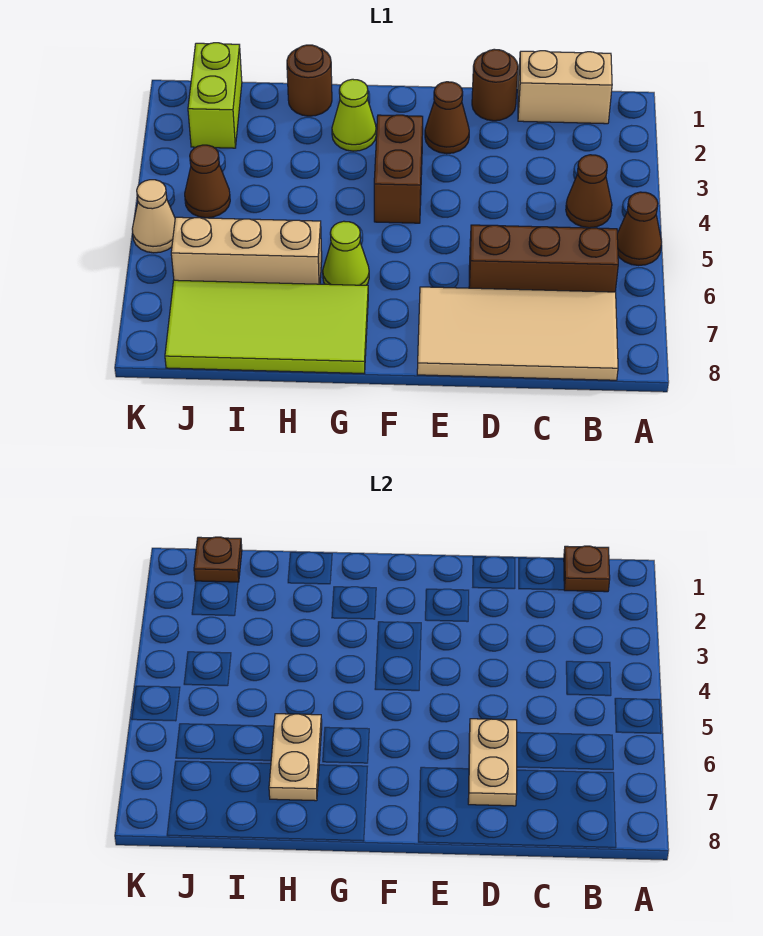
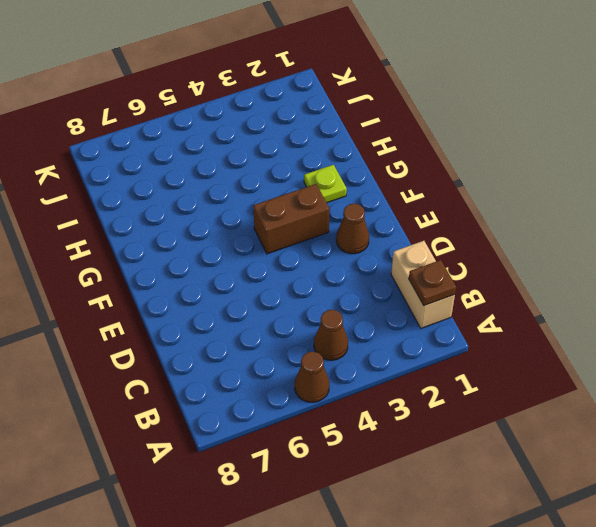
lime 1x1 plate [304,165,347,203] -> lime 1x1 cone [332,79,376,151]
none -> brown 1x3 brick [469,225,618,292]
none -> tan 2x4 tile [417,287,618,380]
none -> brown 1x1 round brick [472,49,518,121]

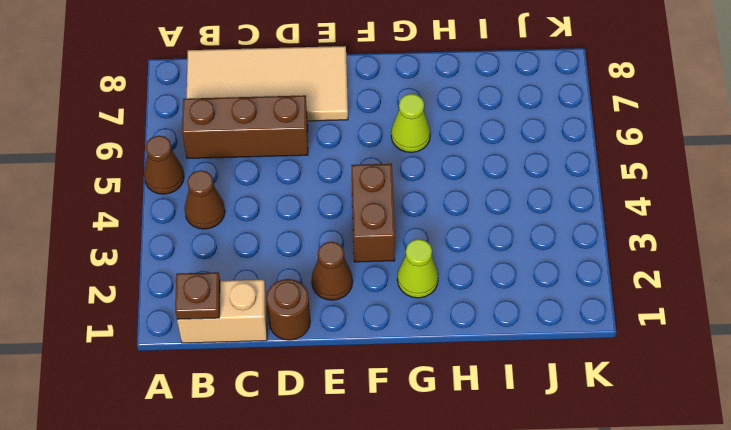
none -> lime 2x4 tile [165,280,368,373]
none -> brown 1x1 round brick [287,45,332,116]
none -> tan 1x3 brick [171,217,322,284]

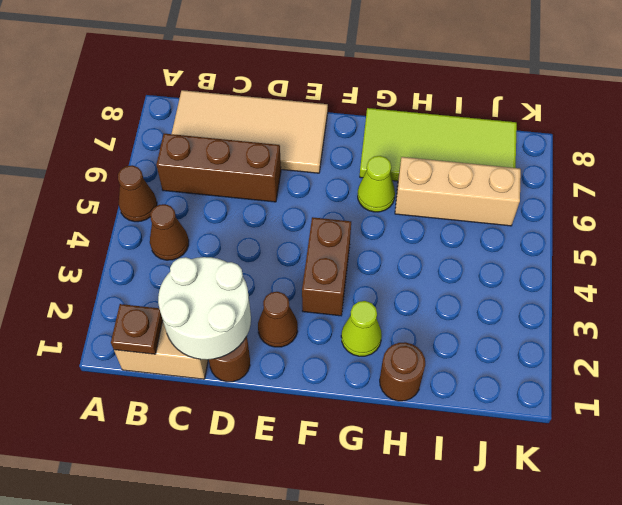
white 2x2 round brick [158,257,251,360] -> none
none -> lime 1x2 brick [188,43,242,148]
none -> brown 1x1 cone [185,145,230,218]
none -> tan 1x1 cone [132,180,175,253]

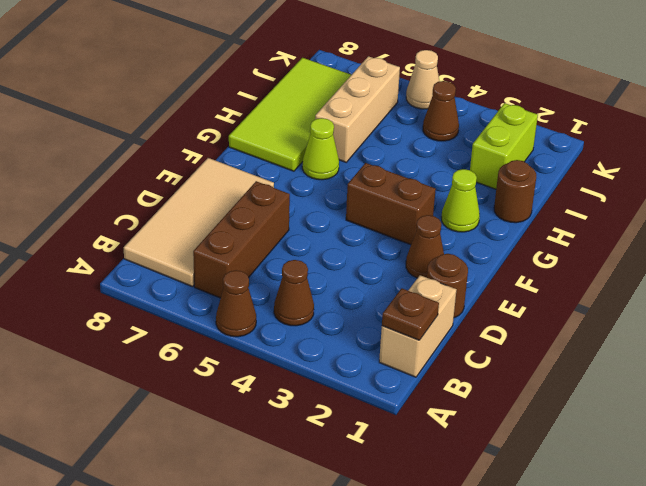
lime 1x2 brick [470,103,538,189] -> lime 1x2 brick turned to [188,43,242,148]
none -> tan 1x2 plate [468,719,517,806]
none -> tan 1x2 plate [269,714,322,801]
none -> brown 1x1 plate [194,537,242,582]

